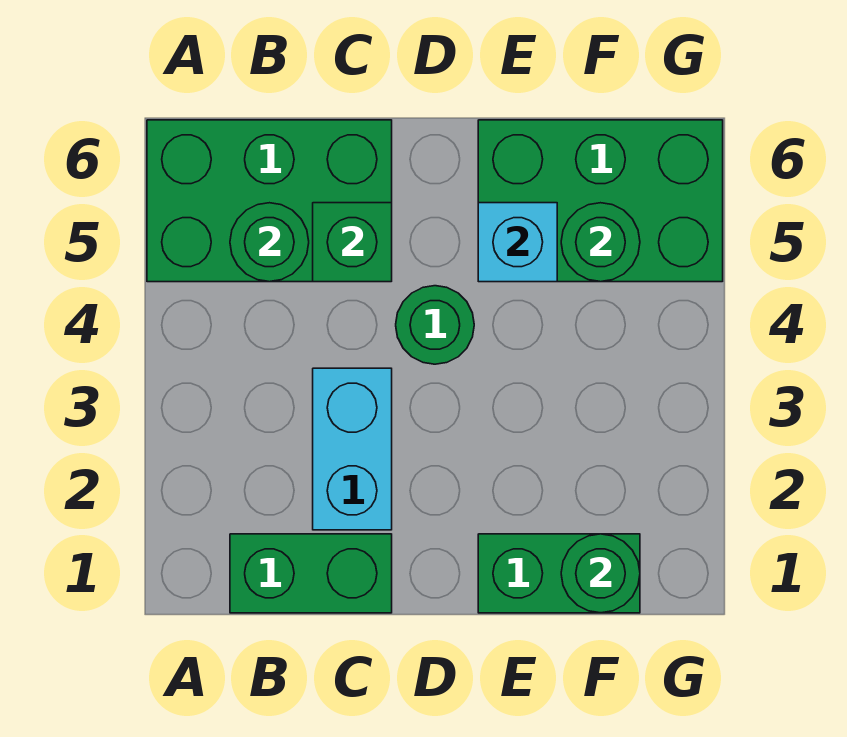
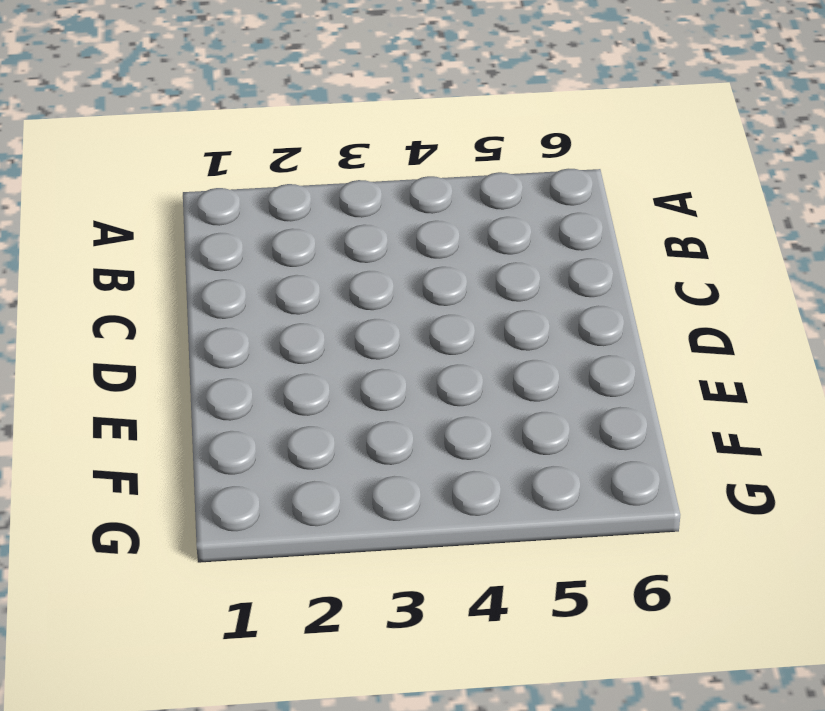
none -> green 2x3 brick [147,120,392,282]
none -> green 1x2 brick [230,534,392,613]

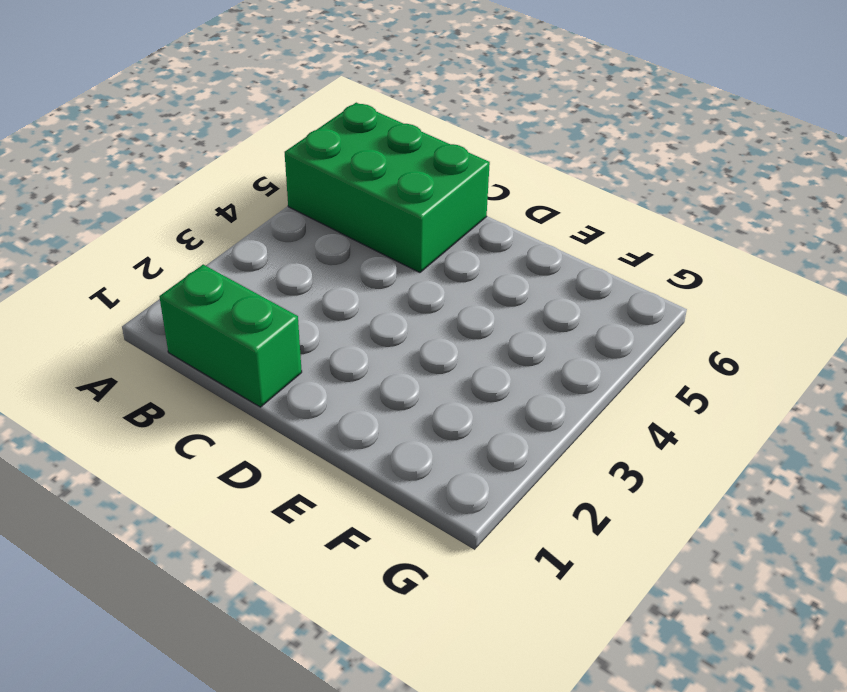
none -> cyan 1x2 brick [313,368,392,530]
none -> green 1x1 round brick [396,286,474,364]

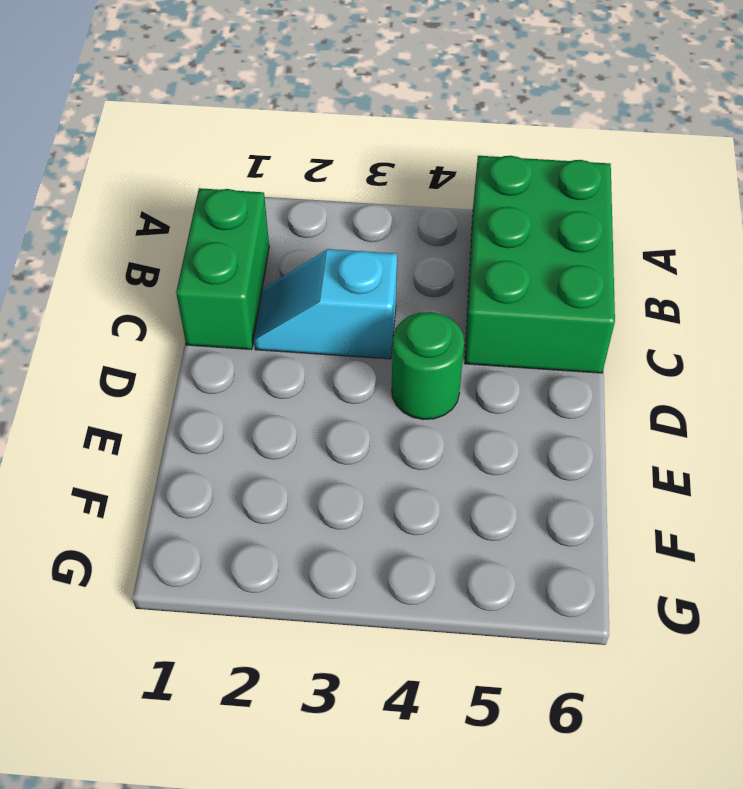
cyan 1x2 slope [254,249,397,359] -> cyan 1x2 brick [313,368,392,530]
none -> green 1x2 brick [478,534,640,613]
none -> green 2x3 brick [478,120,723,282]

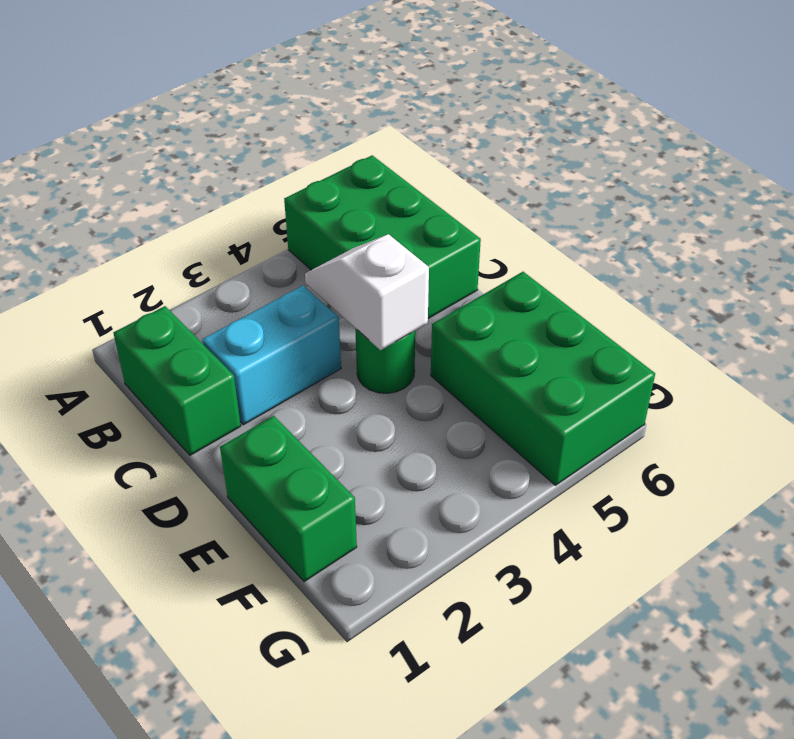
white 1x2 slope [305,234,429,350] -> none
none -> green 1x1 round brick [230,203,309,282]
none -> green 1x1 brick [313,203,392,282]

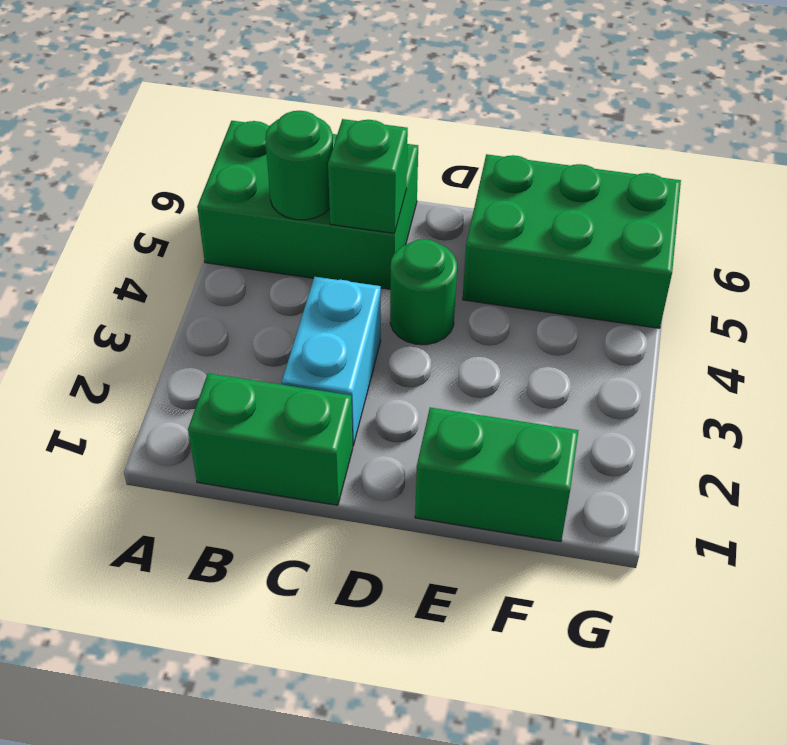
none -> cyan 1x1 brick [478,203,557,282]
none -> green 1x1 round brick [561,534,640,613]

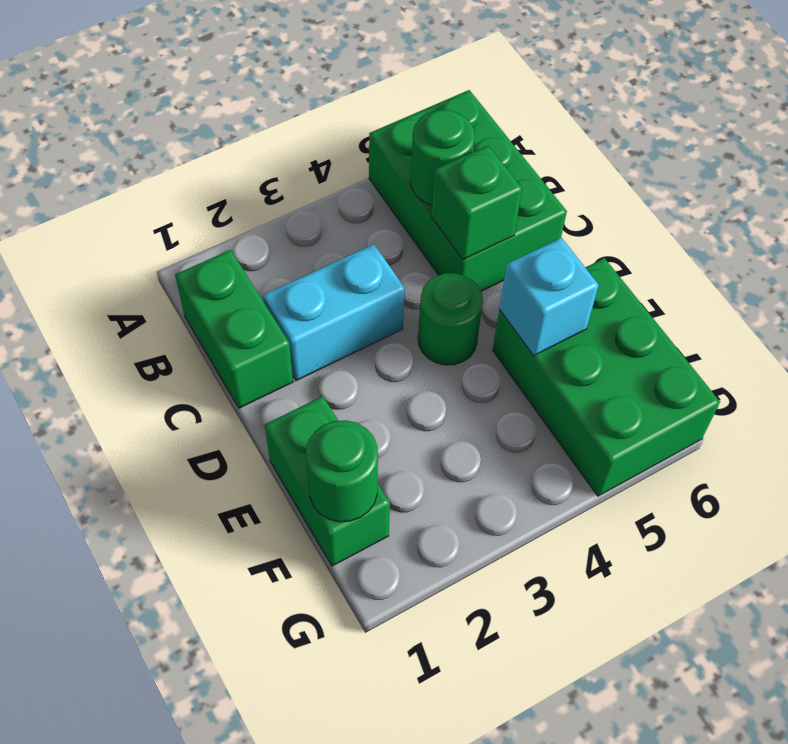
none -> green 1x1 round brick [561,203,640,282]

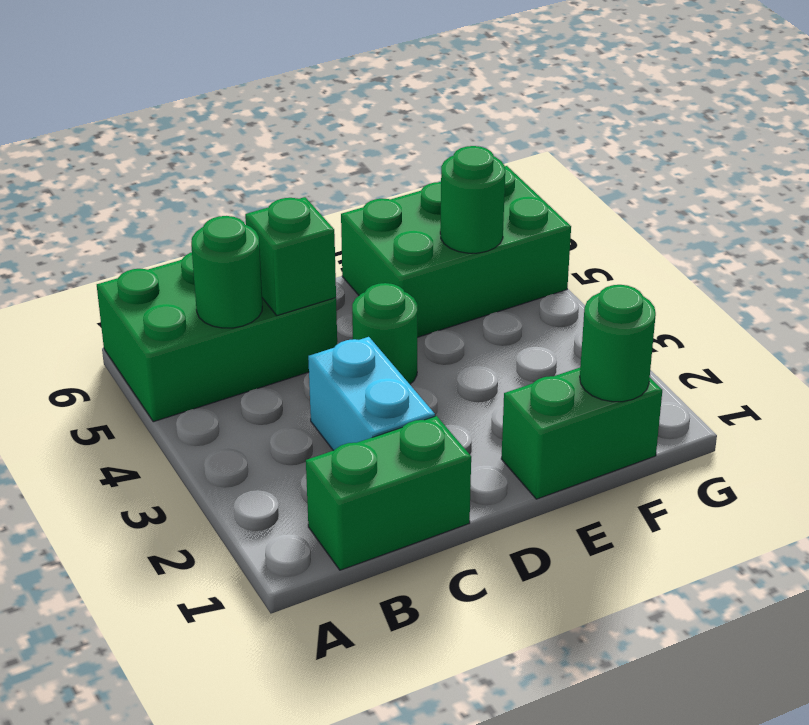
none -> cyan 1x1 brick [478,203,557,282]

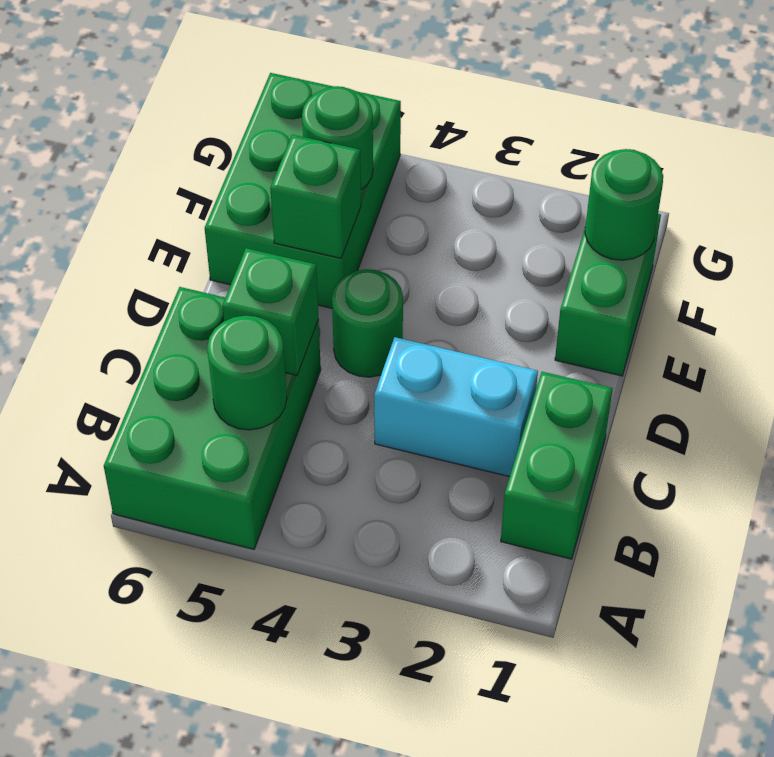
green 1x1 brick [270,135,361,258] -> cyan 1x1 brick [478,203,557,282]

